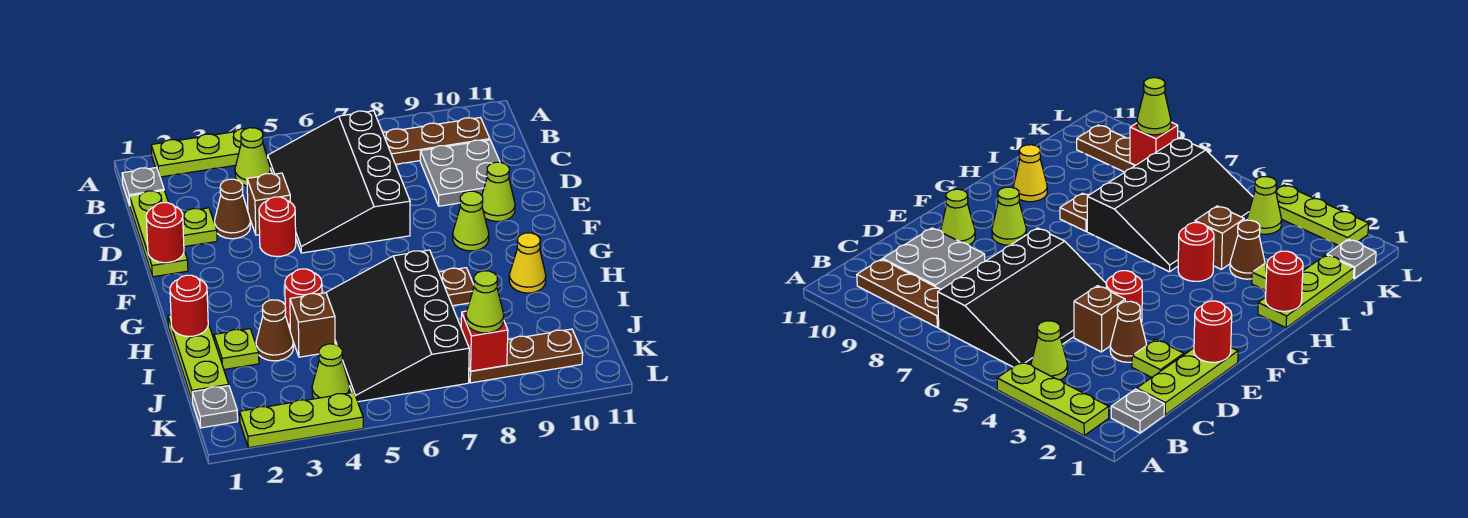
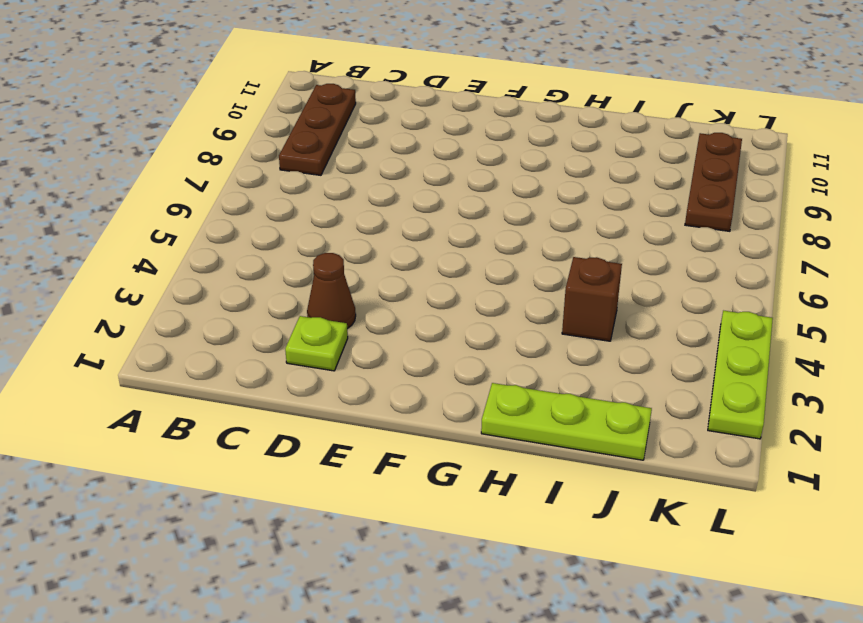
none -> lime 1x3 plate [151,128,266,177]
none -> grey 1x1 plate [122,168,164,205]
none -> lime 1x1 cone [235,128,270,186]

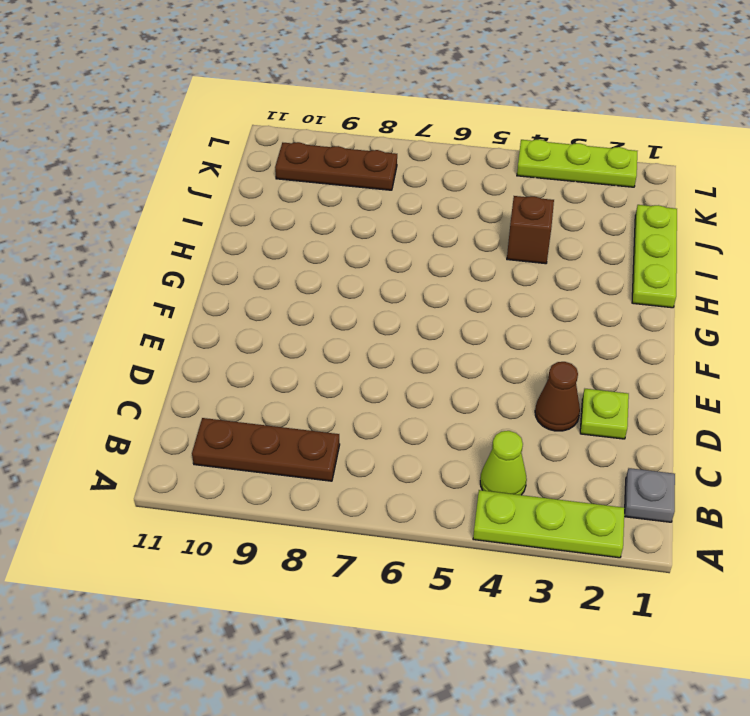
none -> black 3x4 slope [268,111,410,253]
none -> lime 1x3 plate [129,190,188,277]
none -> grey 2x2 plate [420,140,500,206]

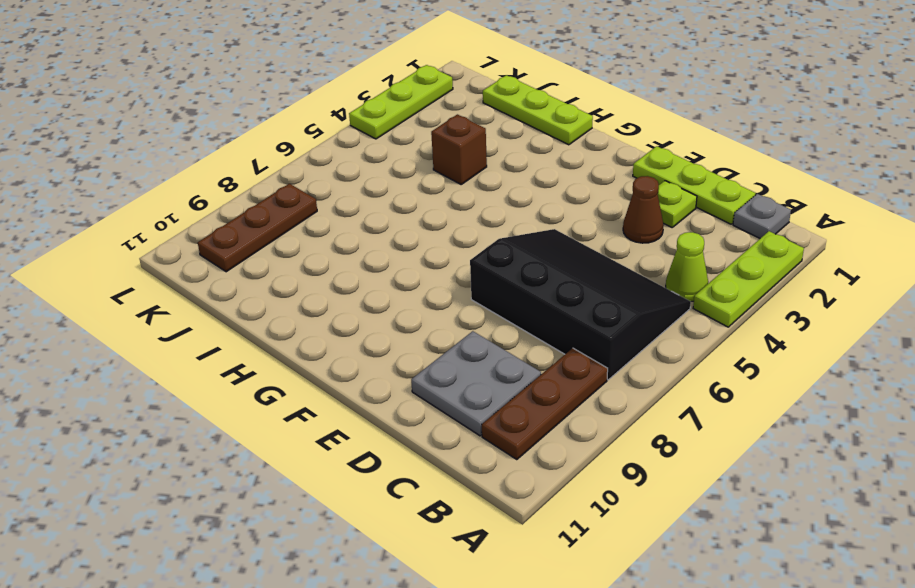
none -> brown 1x1 brick [247,173,290,235]
none -> red 1x1 round brick [259,197,296,257]
none -> lime 1x1 cone [482,162,515,221]

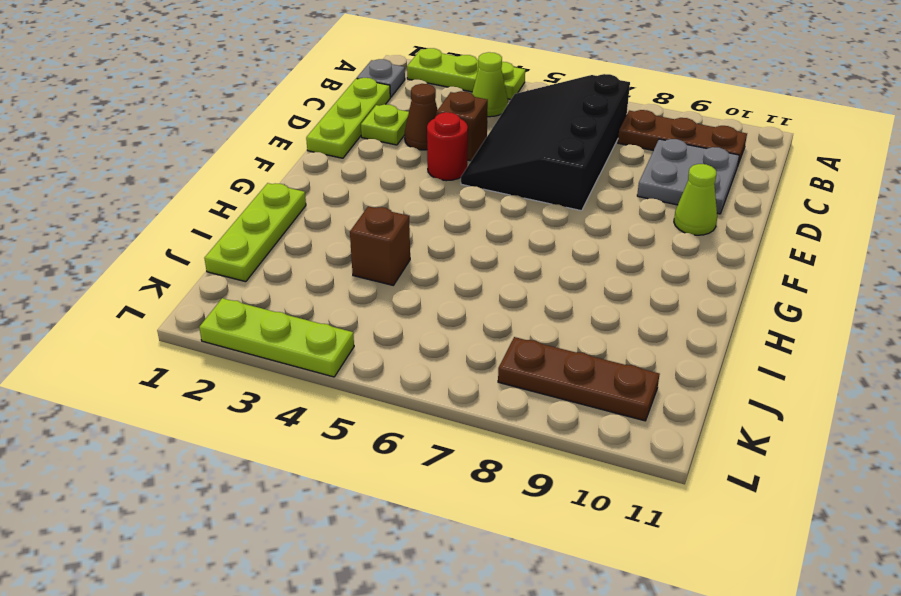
none -> lime 1x1 cone [453,191,489,251]
none -> red 1x1 round brick [285,269,322,325]
none -> black 3x4 slope [326,250,469,402]

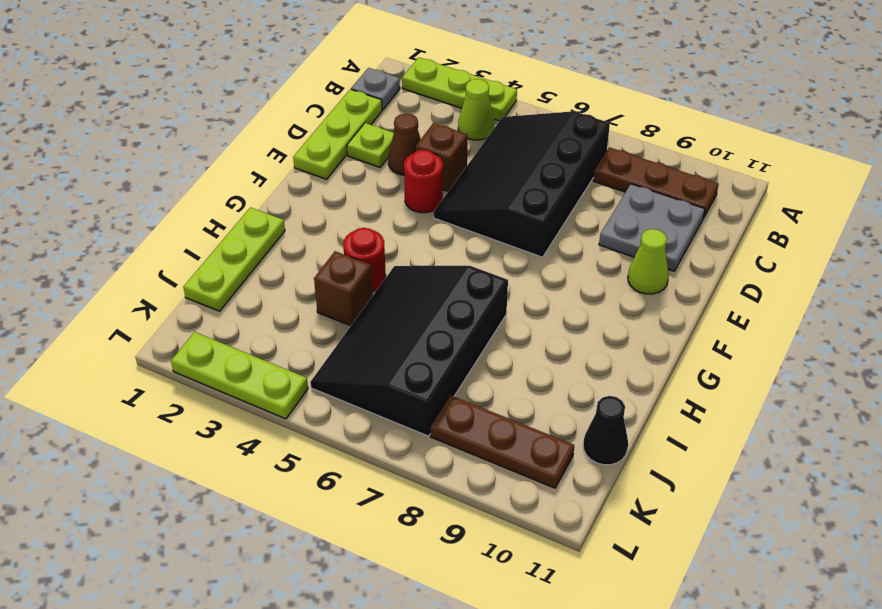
black 1x1 cone [583,396,628,465] -> none
none -> lime 1x1 cone [453,191,489,251]
none -> brown 1x1 plate [439,268,474,306]
none -> yellow 1x1 cone [509,233,546,293]

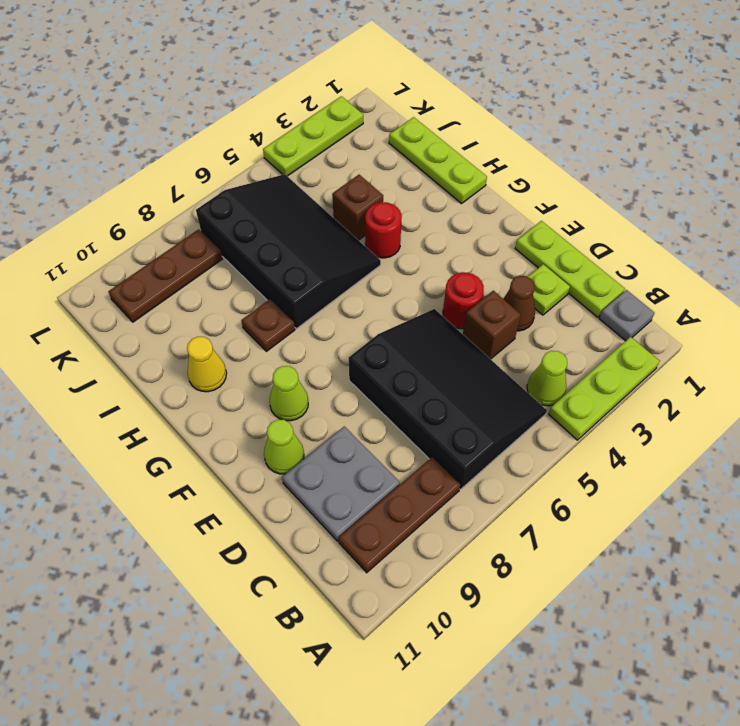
none -> lime 1x1 plate [214,329,259,370]
none -> brown 1x1 cone [256,300,293,361]
none -> grey 1x1 plate [192,386,238,428]

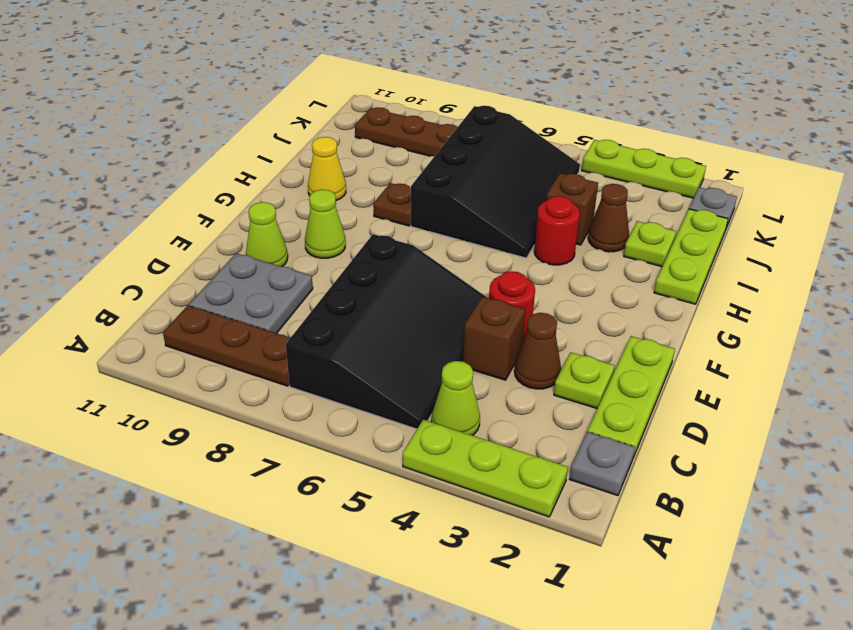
none -> lime 1x1 cone [312,344,350,399]
none -> red 1x1 round brick [146,203,184,263]
none -> red 1x1 round brick [170,275,208,336]

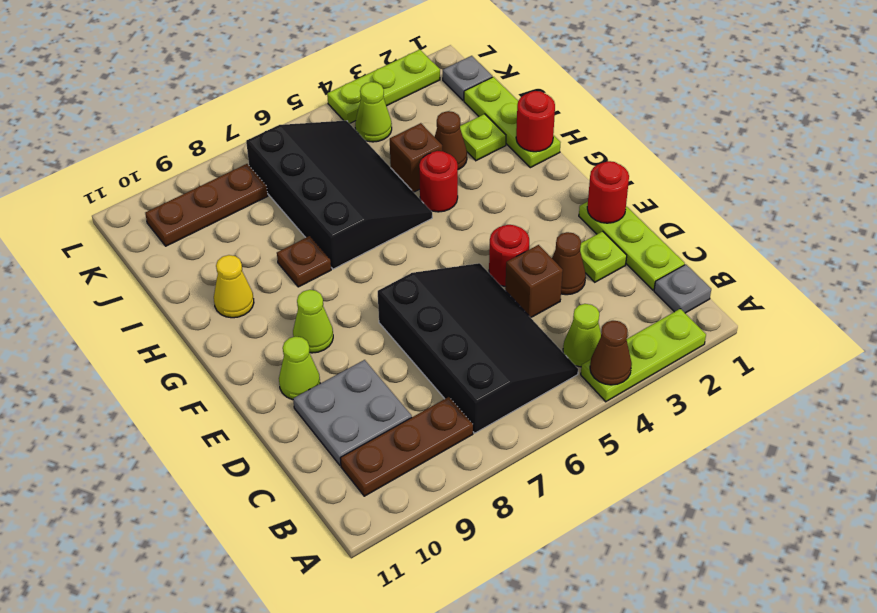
brown 1x1 cone [590,321,632,385] -> none
none -> red 1x1 brick [461,311,508,371]
none -> lime 1x1 cone [466,271,504,333]

